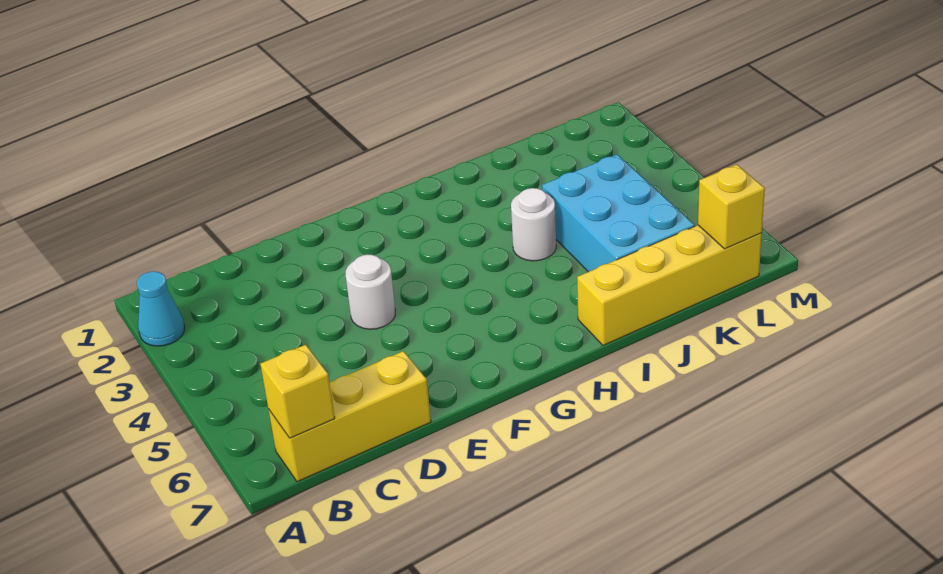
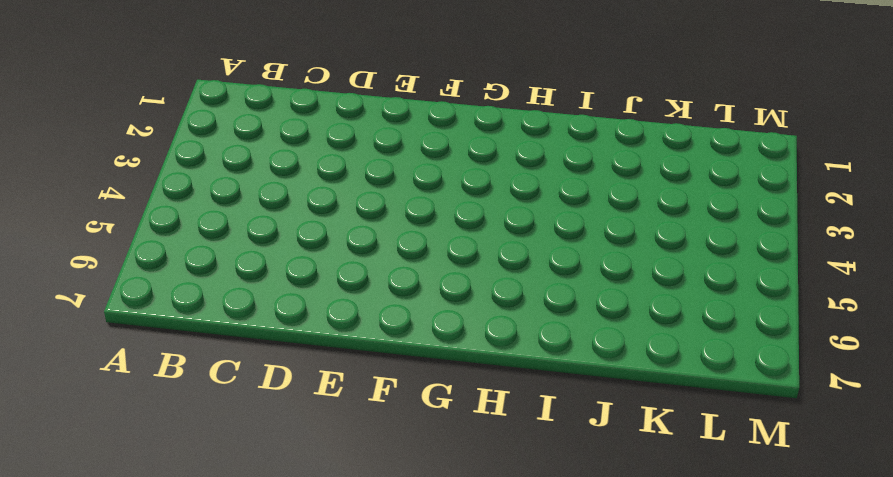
none -> cyan 1x1 cone [137,271,185,346]
none -> yellow 1x3 brick [268,351,431,482]

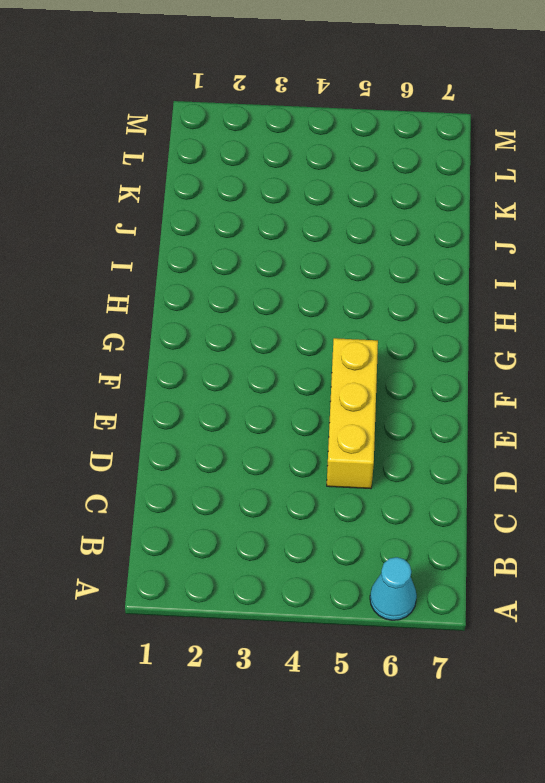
cyan 1x1 cone [370,557,417,620] -> cyan 1x1 cone moved to [137,271,185,346]
yellow 1x3 brick [327,338,378,489] -> yellow 1x3 brick moved to [268,351,431,482]
none -> white 1x1 round brick [346,255,395,329]
none -> white 1x1 round brick [511,188,556,261]

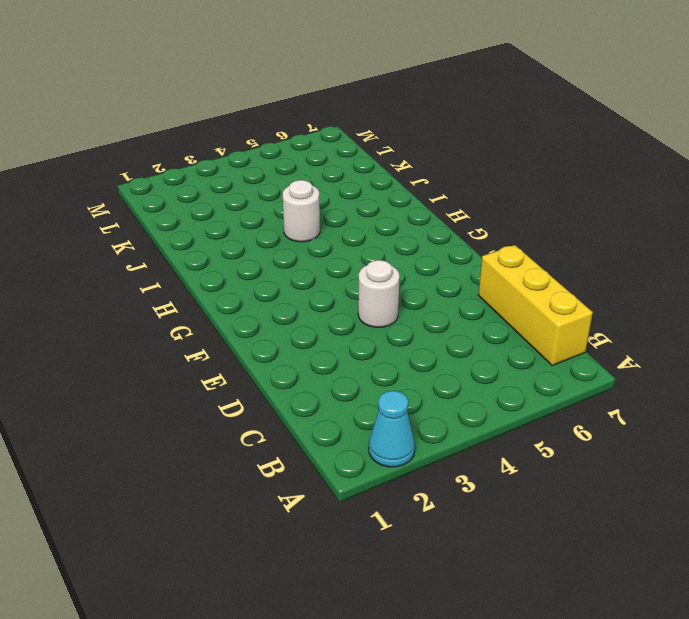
none -> yellow 1x4 brick [577,225,762,345]
none -> cyan 2x3 brick [542,154,695,272]

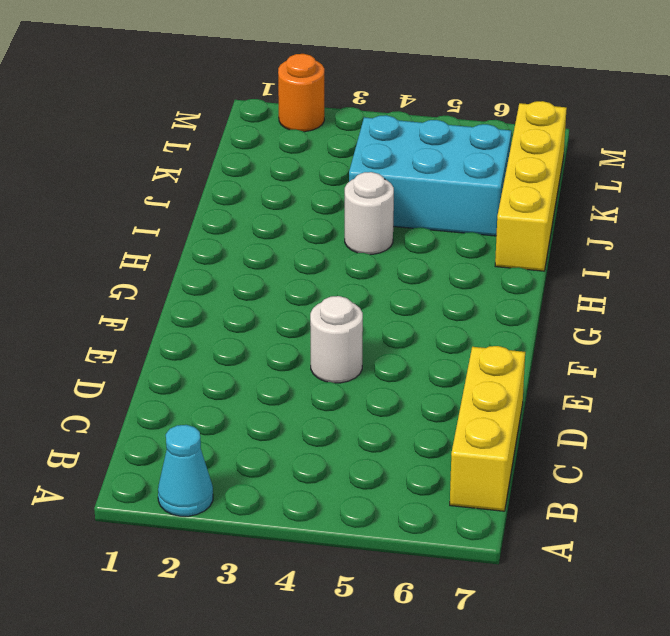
orange 1x1 round brick [278,54,324,132] -> none
none -> yellow 1x1 brick [260,345,335,438]
none -> yellow 1x1 brick [698,165,765,249]

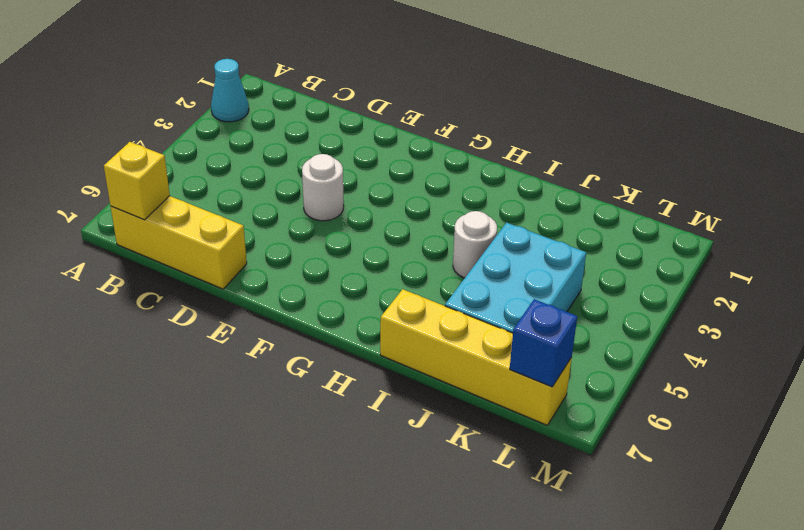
blue 1x1 brick [510,299,577,387] -> yellow 1x1 brick [698,165,765,249]

